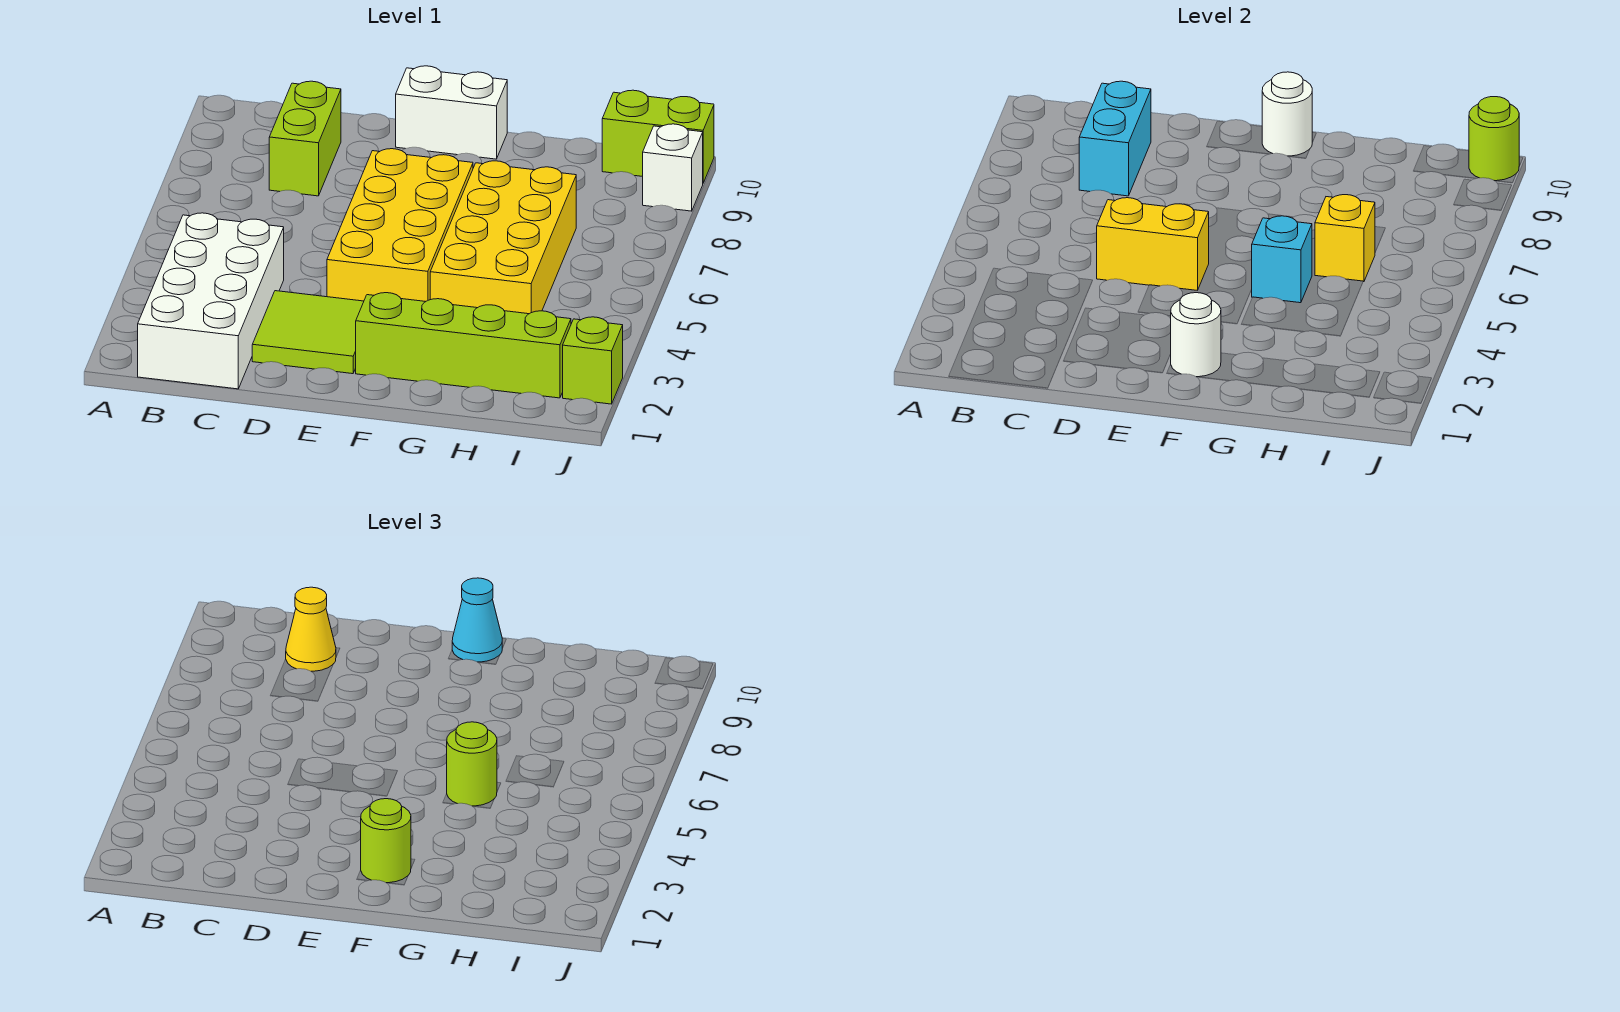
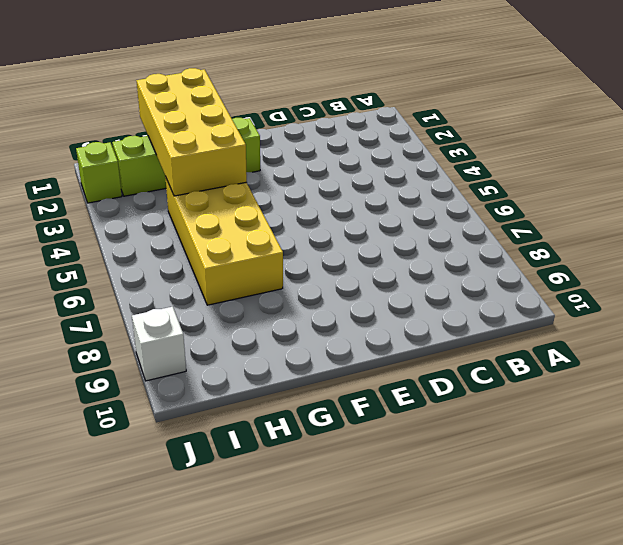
yellow 2x4 brick [136,68,247,196] -> yellow 2x4 brick moved to [327,149,473,301]
none -> white 2x4 brick [138,213,284,389]
none -> lime 1x2 brick [269,81,341,196]
none -> lime 2x2 tile [252,291,364,374]

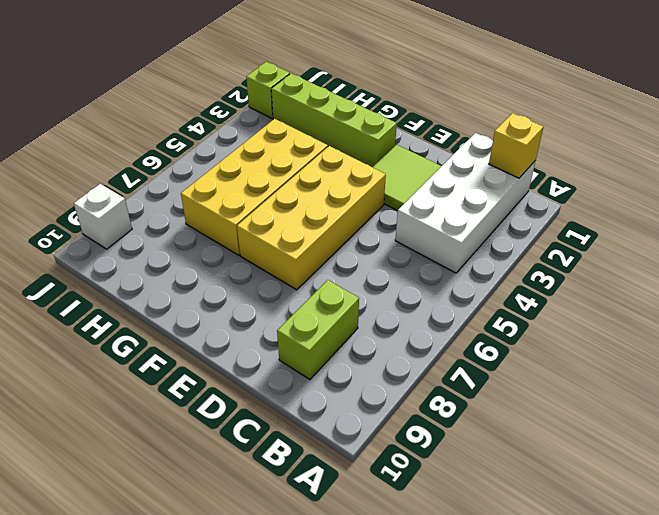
yellow 1x1 brick [489,113,543,178] -> yellow 1x1 brick moved to [1315,195,1375,282]
none -> white 1x2 brick [396,66,507,159]
none -> lime 1x2 brick [602,90,714,183]
none -> cyan 1x2 brick [1079,81,1151,196]

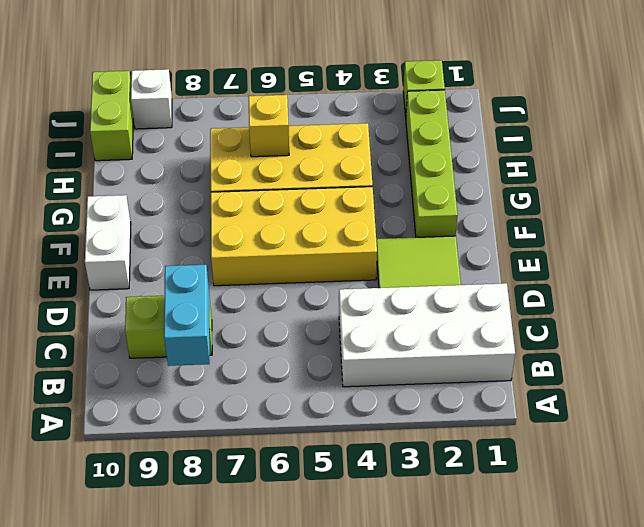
cyan 1x2 brick [164,265,210,366] -> cyan 1x2 brick turned to [1079,81,1151,196]
none -> yellow 1x2 brick [1097,198,1209,290]
none -> white 1x1 round brick [1170,293,1221,377]
none -> white 1x1 round brick [1262,72,1312,156]

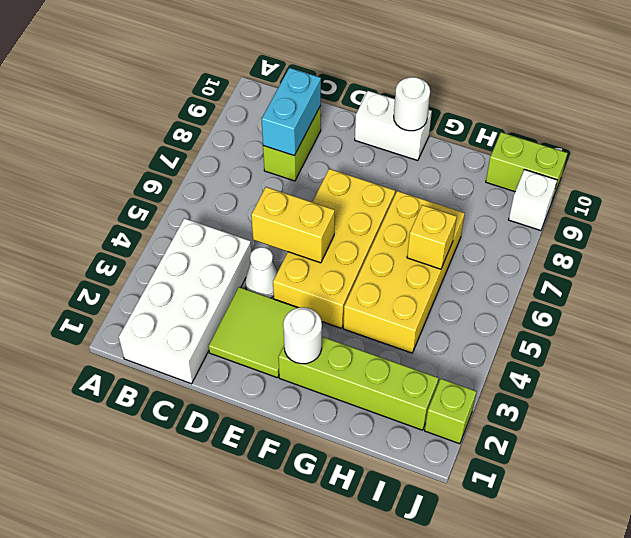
white 1x1 cone [245,247,277,298] -> none
none -> cyan 1x1 brick [1252,216,1312,303]
none -> lime 1x1 round brick [1469,97,1519,181]
none -> yellow 1x1 cone [286,587,336,671]

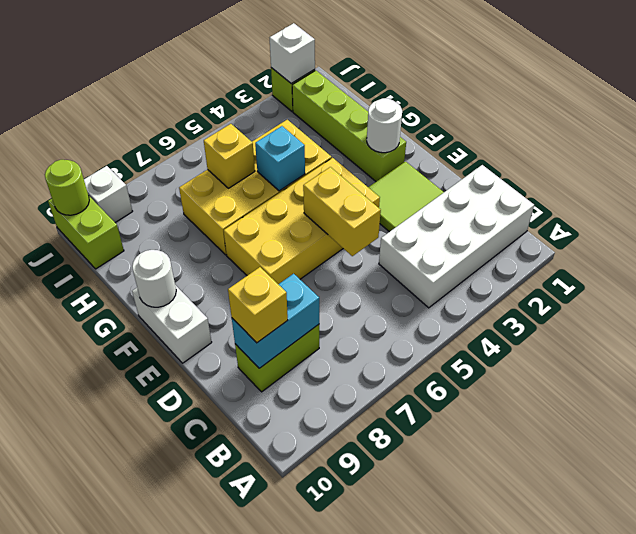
yellow 1x1 brick [228,267,288,343] -> yellow 1x1 cone [286,587,336,671]
white 1x1 brick [270,23,315,83] -> none
none -> lime 1x1 round brick [361,799,411,883]
none -> cyan 1x1 cone [452,578,502,662]
none -> lime 1x1 round brick [447,722,497,806]

